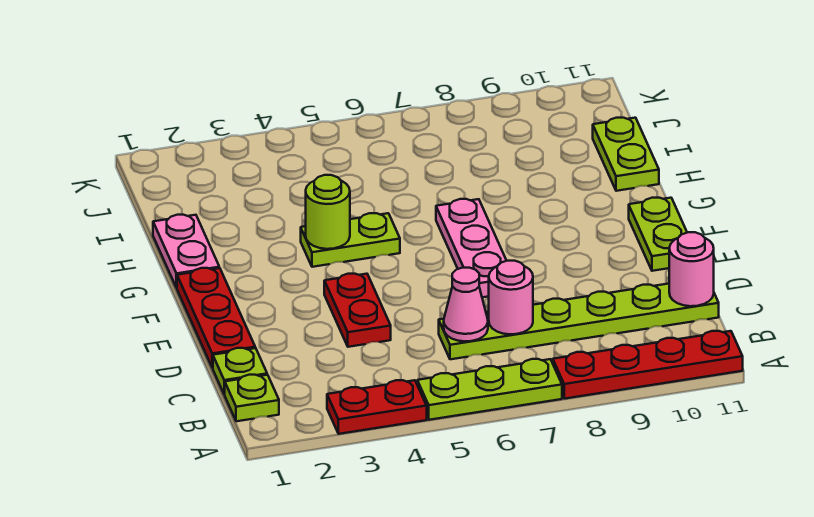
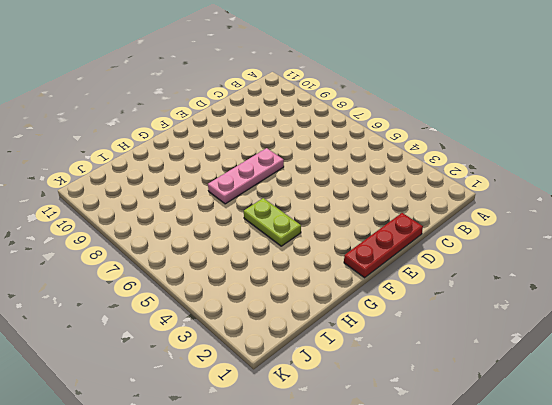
none -> red 1x2 plate [327,380,427,434]
none -> lime 1x3 plate [417,359,562,420]
none -> red 1x4 plate [553,331,743,399]

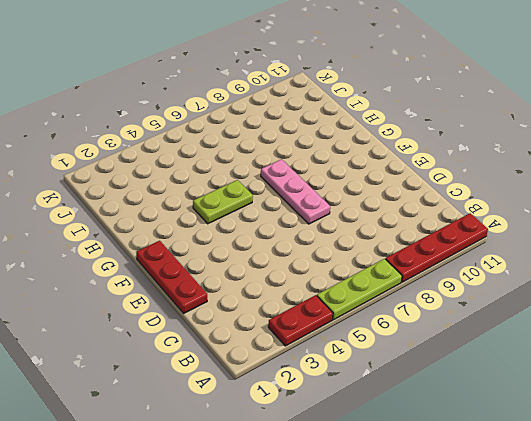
none -> lime 1x1 plate [224,375,279,421]
none -> lime 1x1 plate [213,348,267,394]
none -> lime 1x6 plate [439,284,719,359]

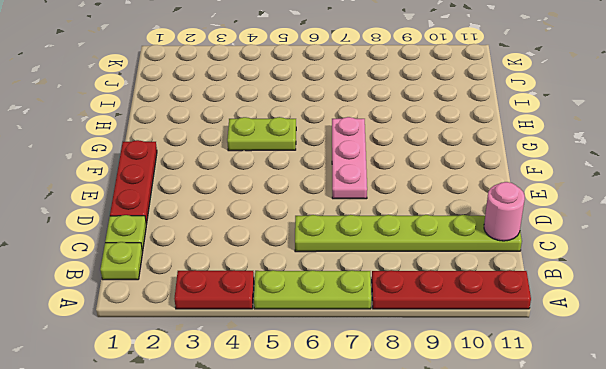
none -> red 1x2 plate [324,274,391,347]
none -> lime 1x2 plate [629,198,687,271]
none -> pink 1x2 plate [153,215,219,288]

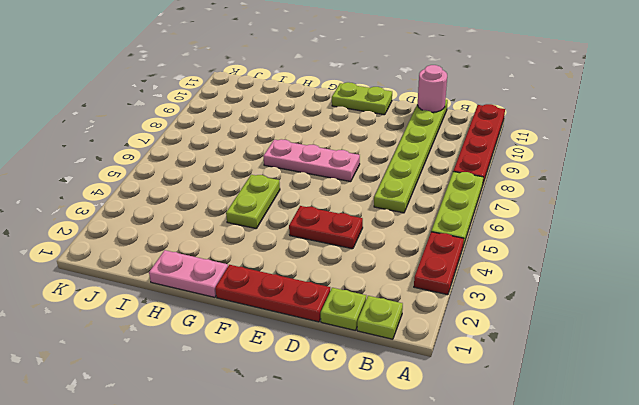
none -> lime 1x2 plate [593,118,659,191]
none -> pink 1x1 cone [444,268,488,341]
none -> pink 1x1 round brick [489,261,533,334]

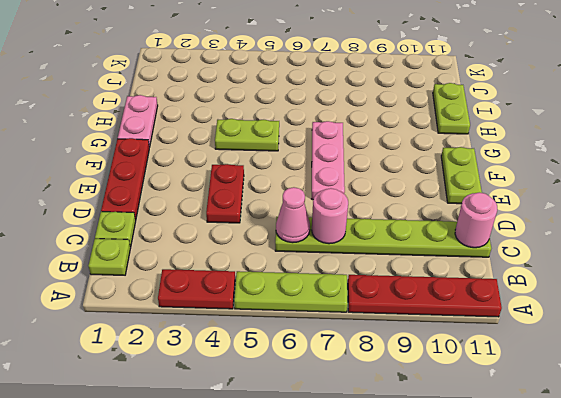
none -> lime 1x1 round brick [306,175,350,249]

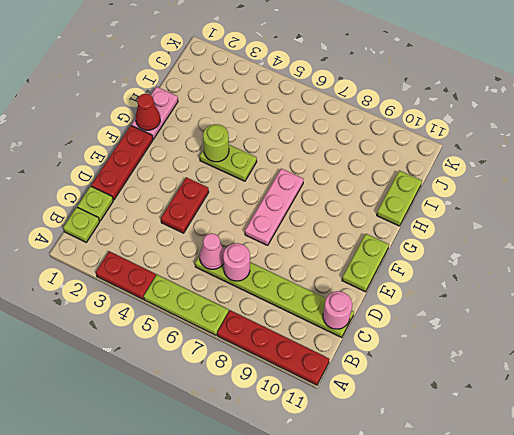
red 1x1 cone [136,94,160,130] -> none

